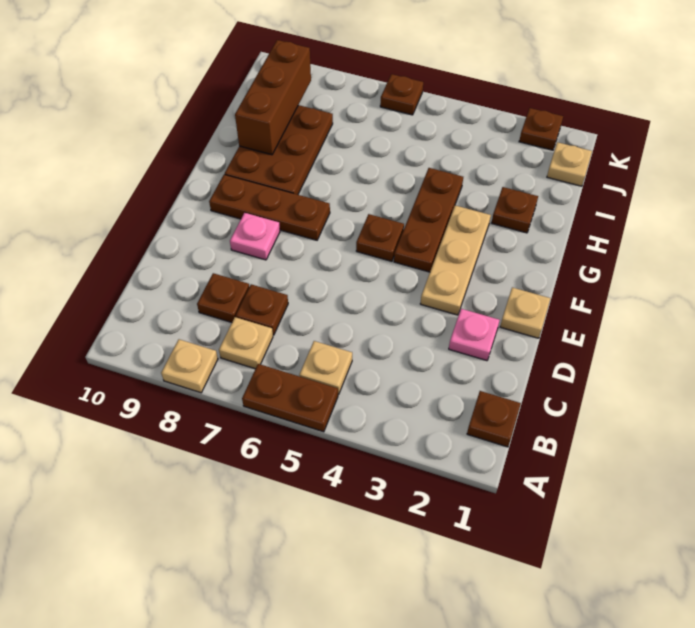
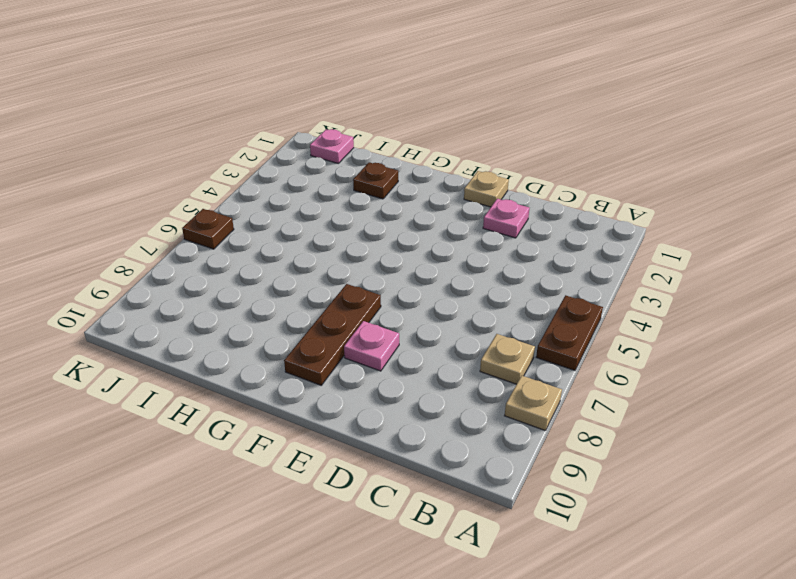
pink 1x1 plate [310,129,354,163] -> tan 1x1 plate [547,142,592,186]
none -> brown 1x1 plate [467,391,521,447]
none -> tan 1x1 plate [299,341,352,394]
none -> brown 1x1 plate [236,284,288,335]

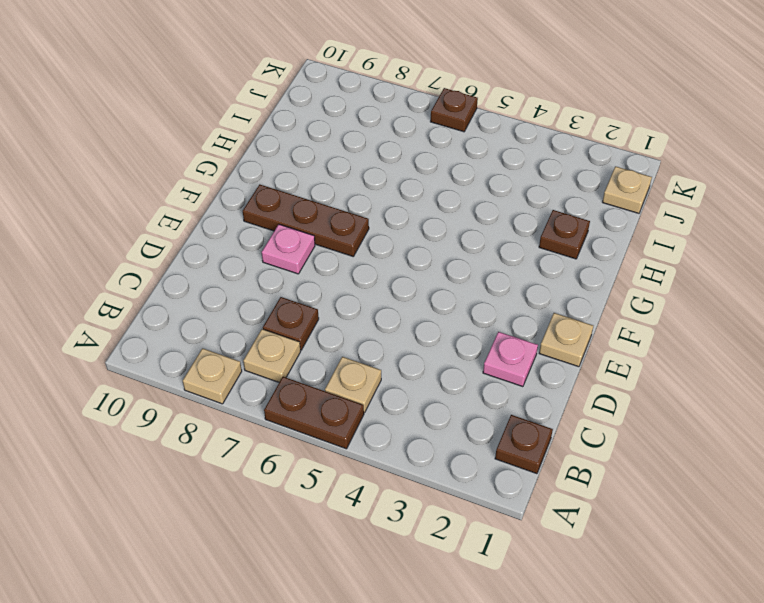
none -> brown 1x1 plate [197,273,249,322]
none -> tan 1x3 plate [420,205,491,315]
none -> brown 1x3 plate [394,168,463,272]

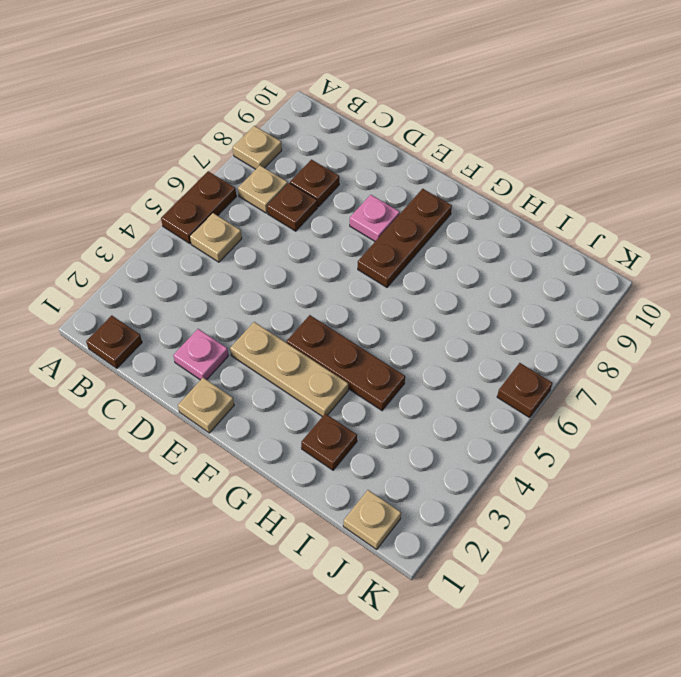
none -> brown 1x1 plate [356,214,404,261]
none -> brown 2x3 plate [225,105,333,195]
none -> brown 1x1 plate [519,108,563,150]

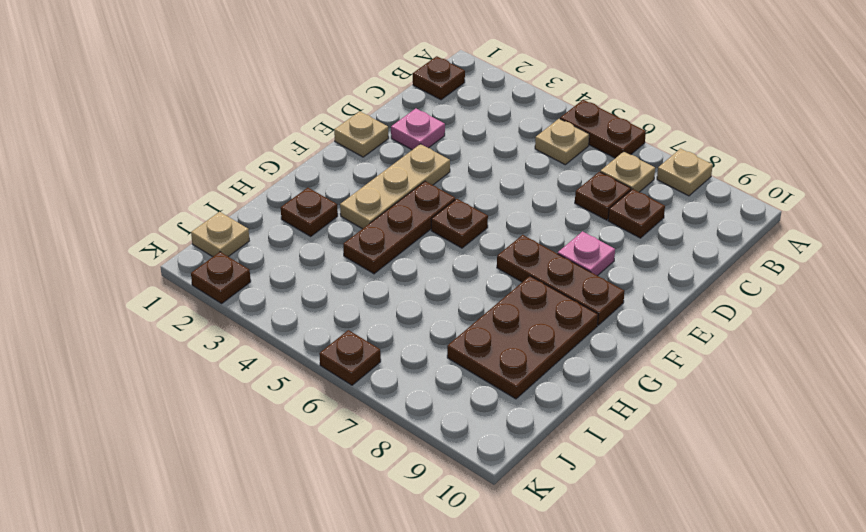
none -> brown 1x3 brick [235,40,311,155]

